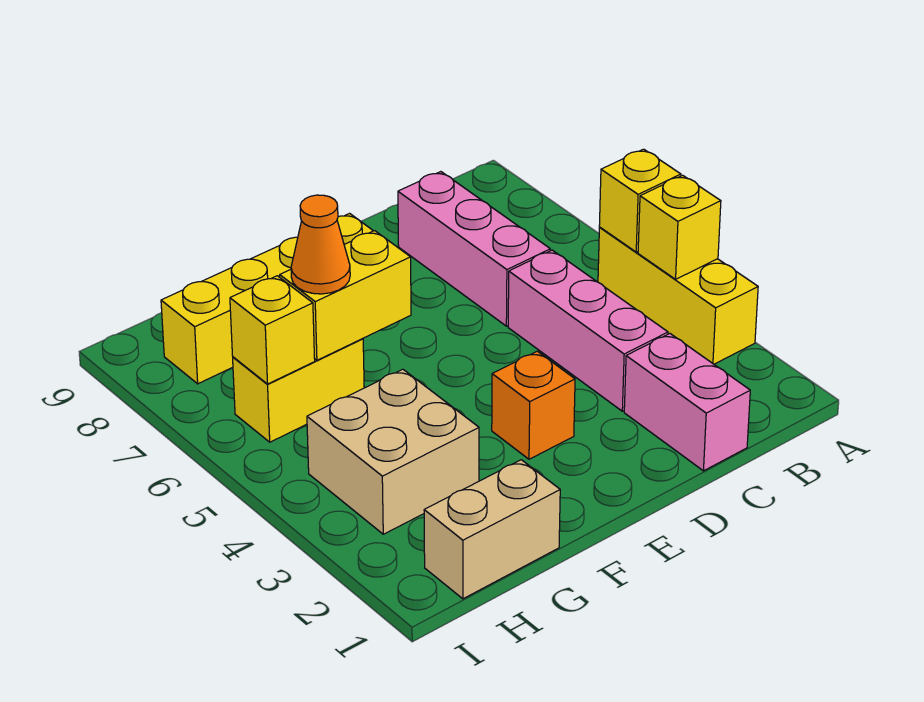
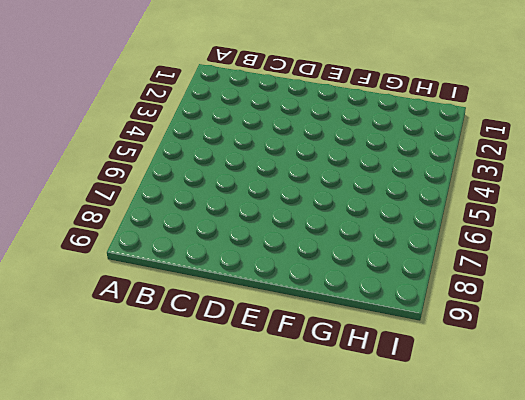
none -> yellow 1x3 brick [598,228,758,364]
none -> pink 1x2 brick [624,334,750,471]
none -> pink 1x3 brick [508,250,668,411]

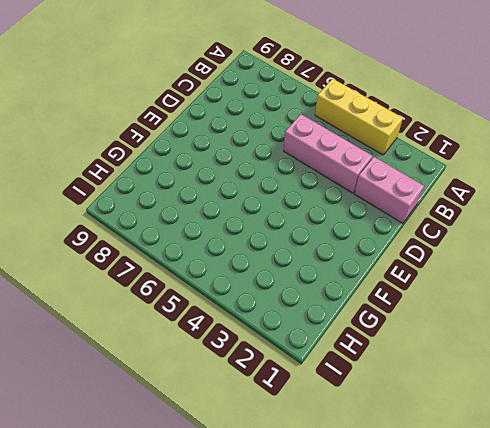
none -> pink 1x3 brick [398,172,550,326]
none -> orange 1x1 brick [492,351,575,459]
none -> yellow 1x4 brick [161,213,373,384]

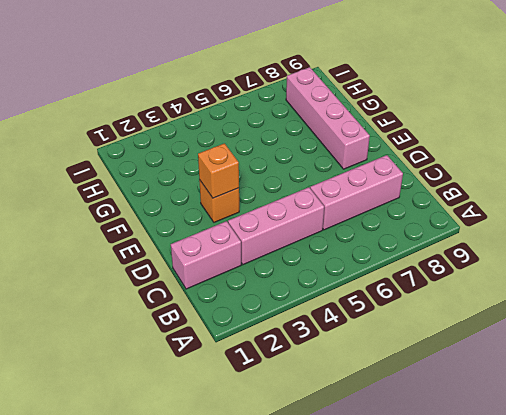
orange 1x1 brick [198,143,239,198] -> none
pink 1x4 brick [286,67,370,169] -> yellow 1x4 brick [161,213,373,384]
none -> yellow 1x3 brick [598,228,758,364]
none -> tan 1x2 brick [424,460,560,599]
none -> tan 2x2 brick [307,369,479,534]

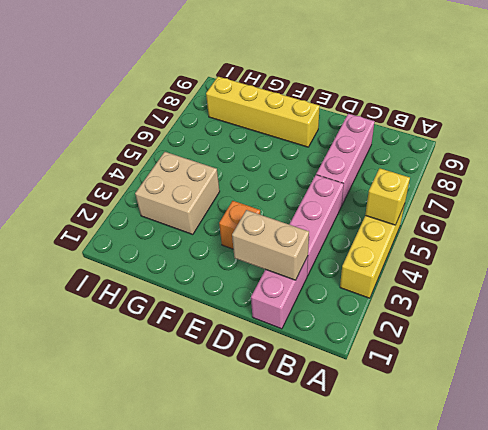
tan 1x2 brick [232,210,309,280] -> tan 1x2 brick moved to [424,460,560,599]
none -> yellow 1x2 brick [233,339,364,442]
none -> yellow 1x1 brick [638,175,721,279]
none -> yellow 1x2 brick [280,231,411,360]

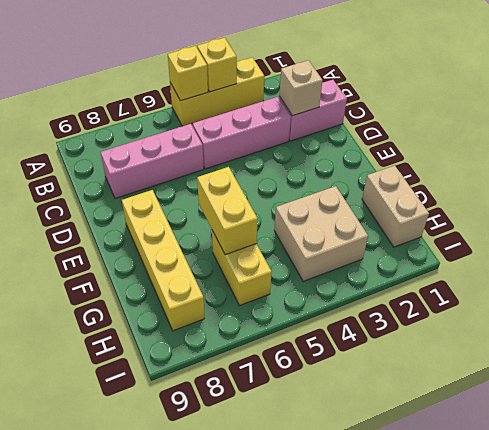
tan 1x1 brick [279,60,323,116] -> none
none -> orange 1x1 brick [492,351,575,459]
none -> yellow 1x1 brick [230,276,315,384]
none -> orange 1x1 cone [291,195,350,294]

